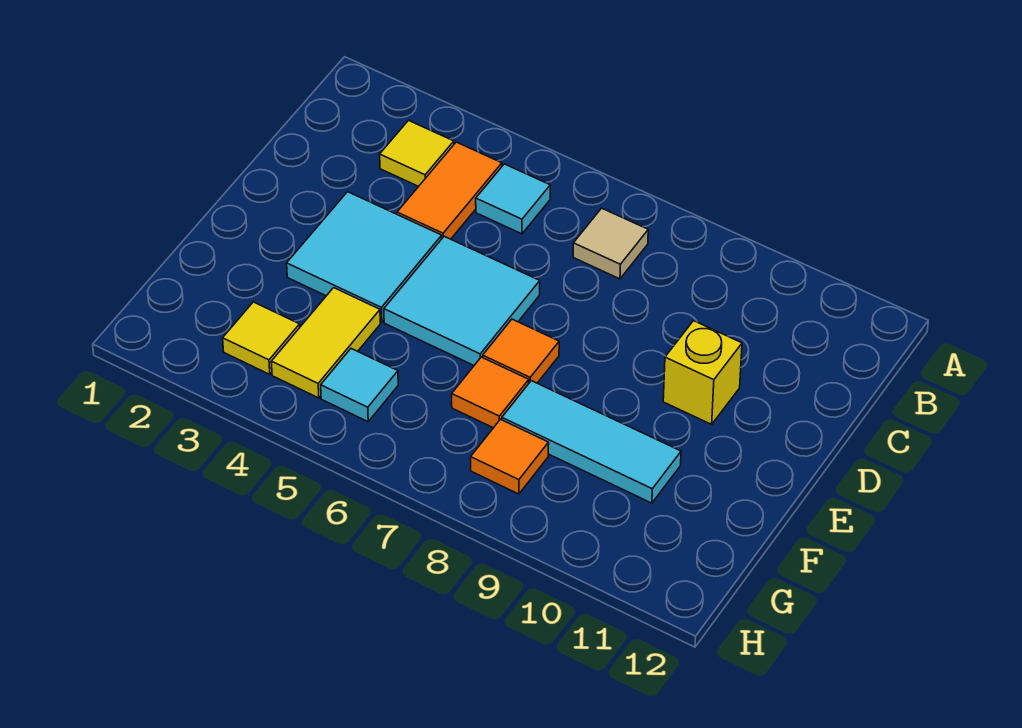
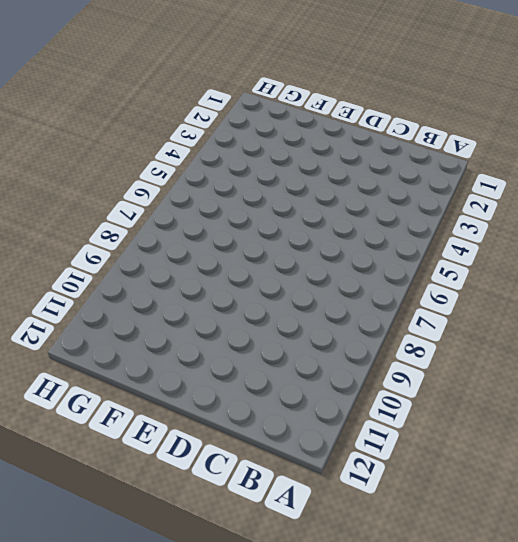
none -> yellow 1x1 tile [380,121,454,186]
none -> orange 1x2 tile [397,142,502,239]
none -> cyan 1x1 tile [476,164,550,234]

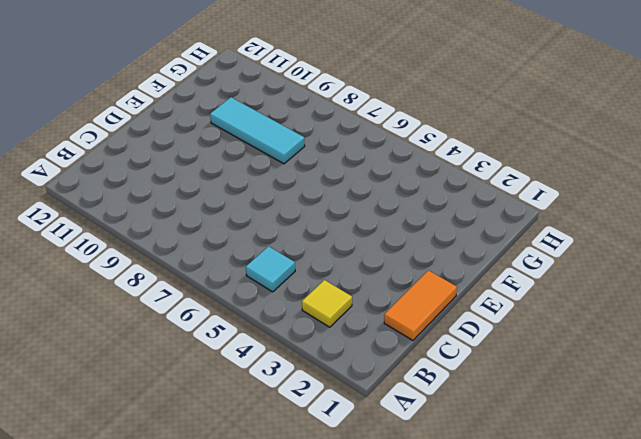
orange 1x2 tile [384,270,457,340] -> orange 1x2 tile moved to [397,142,502,239]
none -> tan 1x1 tile [573,208,648,279]
none -> cyan 2x2 tile [287,192,442,322]
none -> cyan 2x2 tile [384,236,540,365]

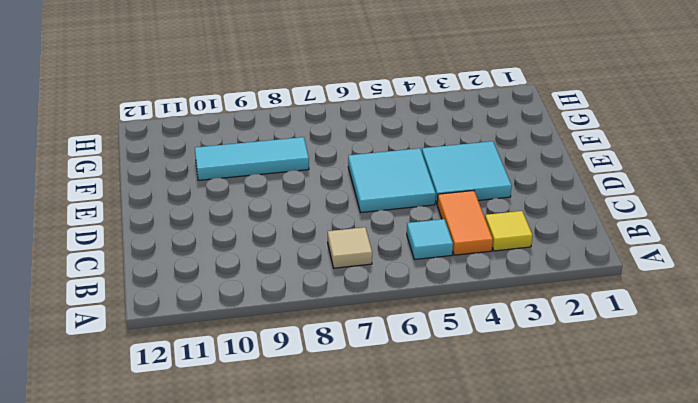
none -> yellow 1x1 brick [663,321,742,424]
none -> orange 1x1 tile [483,319,559,383]
none -> yellow 1x2 tile [271,288,380,398]

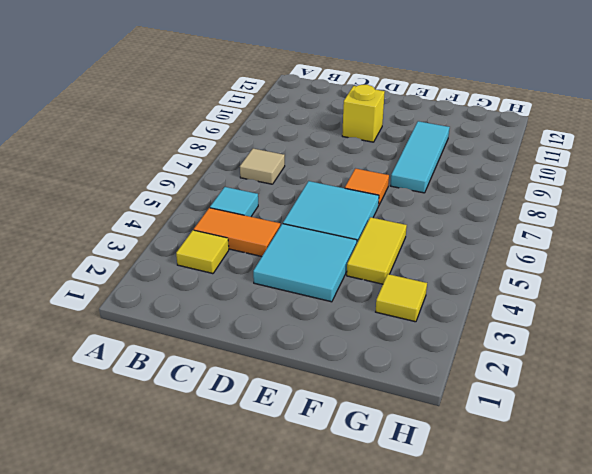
yellow 1x2 tile [347,217,407,284] -> yellow 1x2 tile turned to [271,288,380,398]
none -> orange 1x1 tile [452,357,529,428]
none -> cyan 1x1 tile [321,349,398,422]
none -> orange 1x1 tile [471,419,549,494]

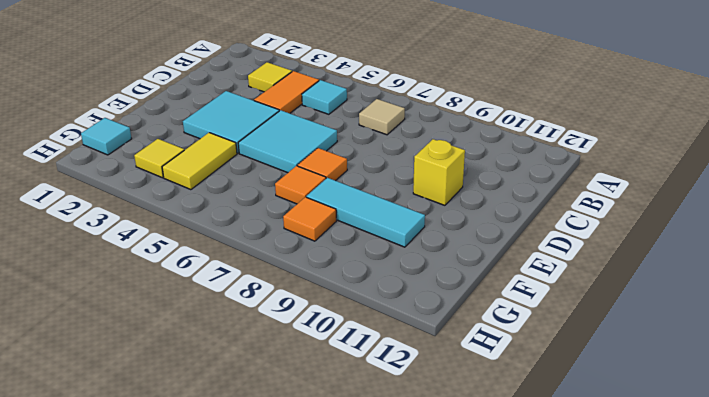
cyan 1x1 tile [81,118,132,155] -> cyan 1x1 tile moved to [321,349,398,422]

